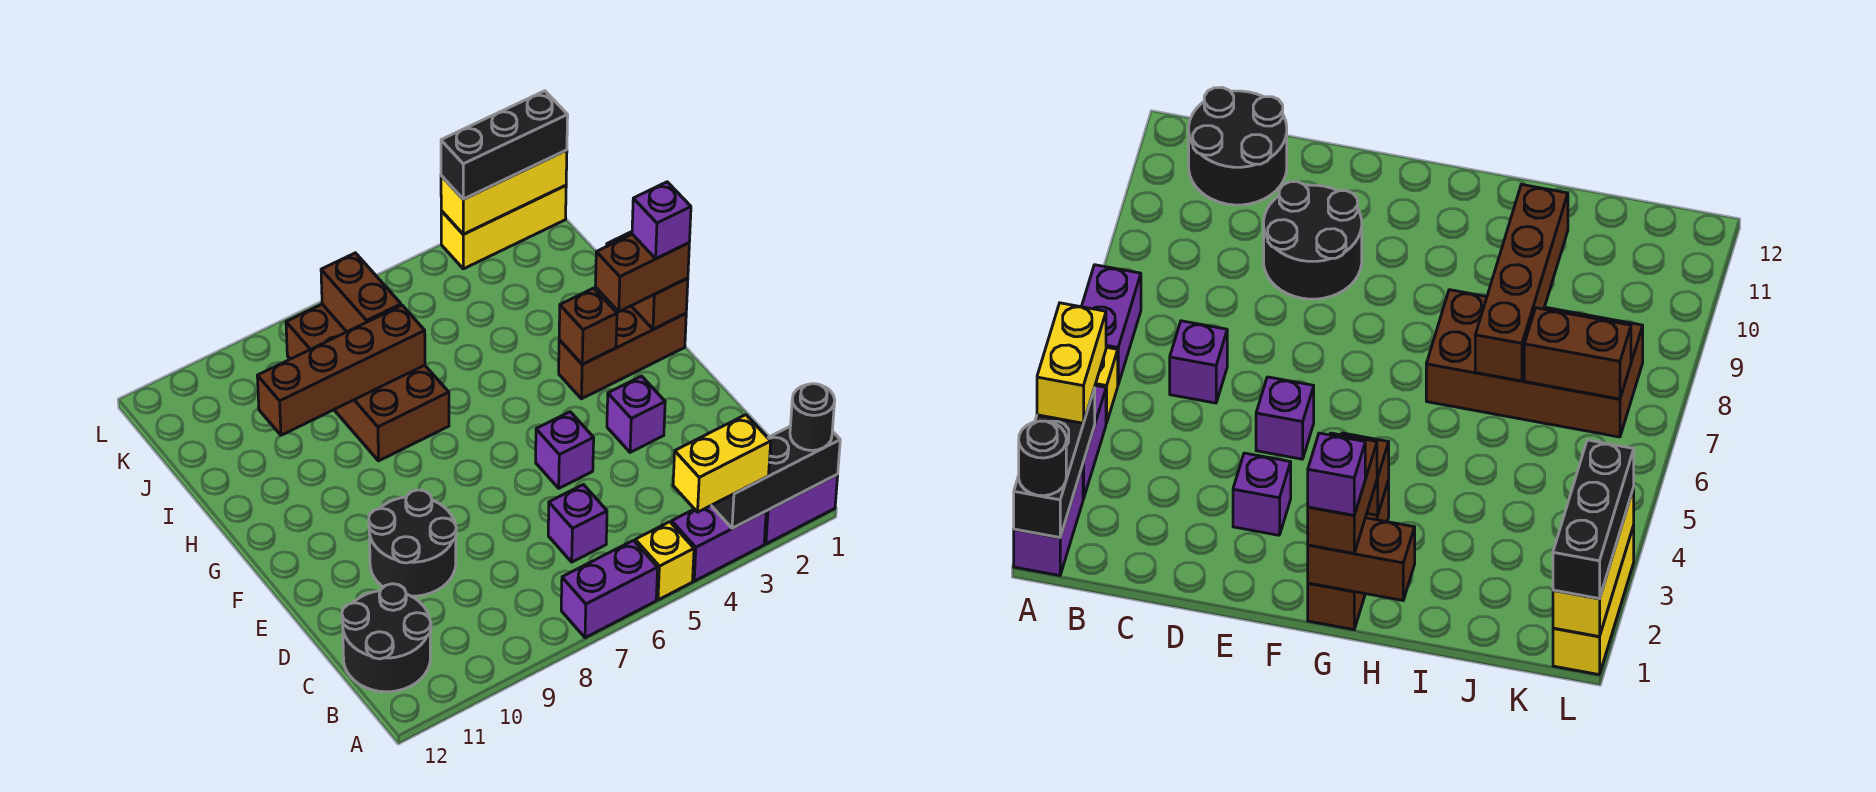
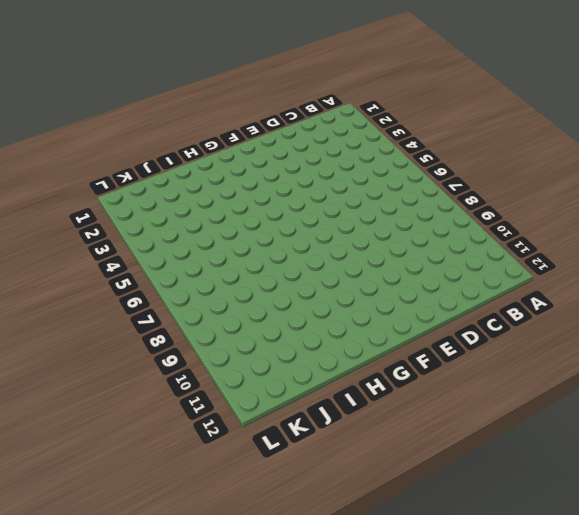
none -> purple 1x2 brick [764,474,838,544]
none -> purple 1x2 brick [672,506,766,581]
none -> yellow 1x1 brick [635,522,694,600]

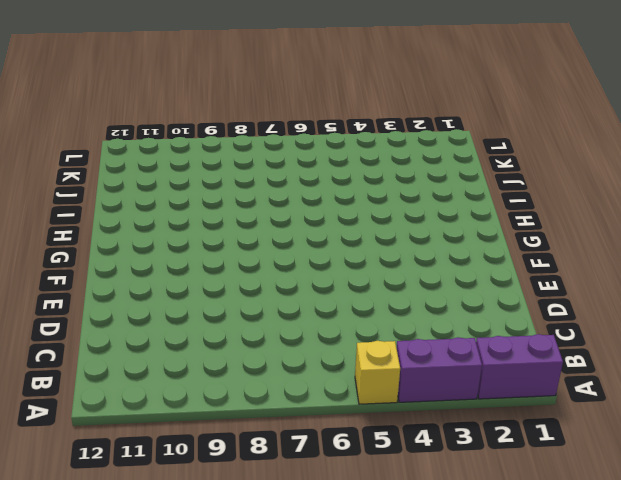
none -> purple 1x2 brick [561,540,658,638]
none -> black 2x2 round brick [342,584,431,692]
none -> purple 1x1 brick [548,485,607,562]

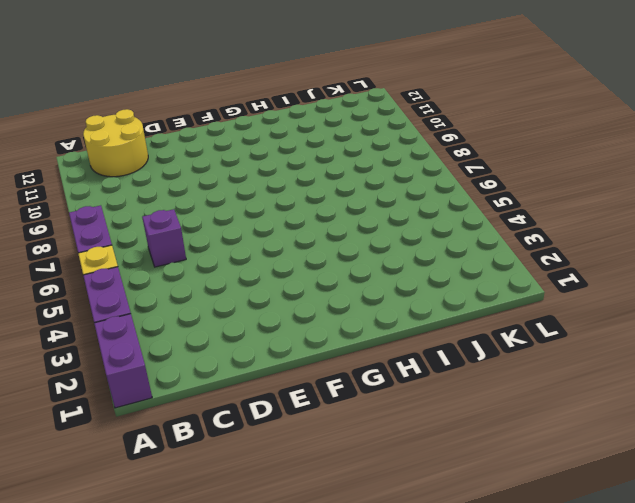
yellow 2x2 round brick [83,109,148,177] -> black 2x2 round brick [342,584,431,692]
none -> black 2x2 round brick [369,490,456,596]
none -> purple 1x1 brick [607,376,665,452]
none -> purple 1x1 brick [536,412,594,488]

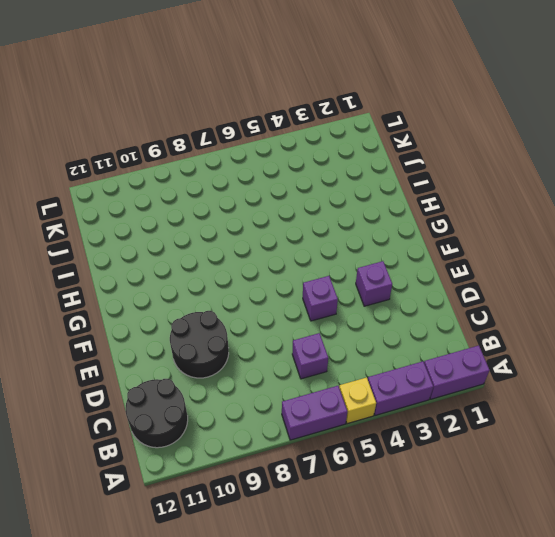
none -> brown 1x3 brick [559,306,686,399]
none -> brown 2x4 brick [286,304,449,461]
none -> yellow 1x3 brick [441,186,566,269]

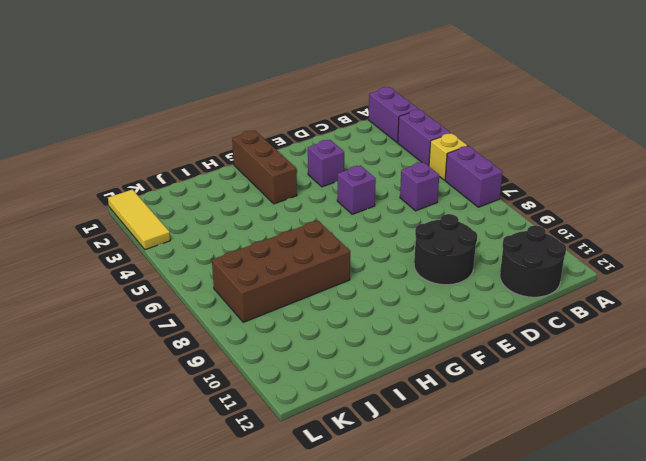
yellow 1x3 tile [108,189,170,250] -> yellow 1x3 brick [441,186,566,269]
none -> black 1x3 brick [711,427,840,528]
none -> brown 1x2 brick [606,232,688,329]
none -> brown 1x1 brick [559,288,617,364]

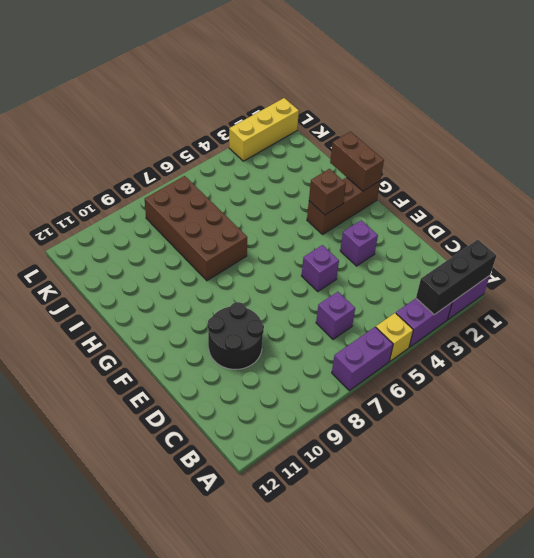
none -> black 2x2 round brick [342,584,431,692]
none -> brown 1x4 brick [257,305,425,435]
none -> brown 1x2 brick [321,253,401,332]

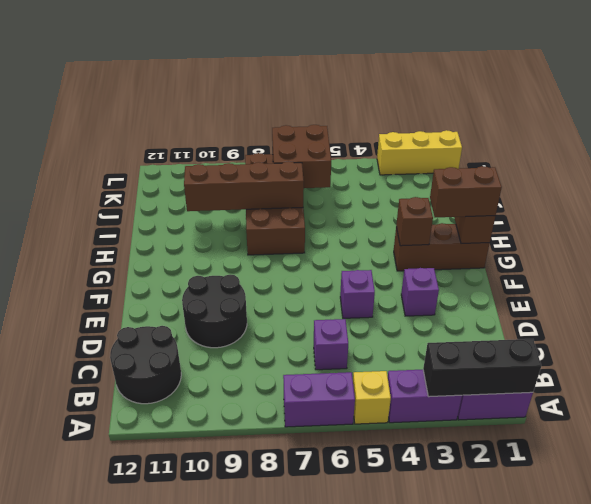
brown 2x2 brick [272,125,331,188] -> brown 1x2 brick [321,253,401,332]
none -> yellow 1x3 brick [441,150,567,234]
none -> black 1x1 round brick [790,384,835,450]
none -> yellow 1x2 brick [673,415,771,512]

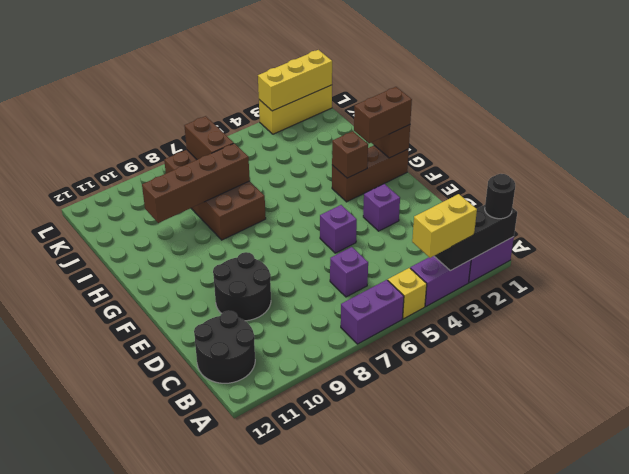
none -> black 1x3 brick [441,91,568,199]
none -> purple 1x1 brick [632,182,691,259]

